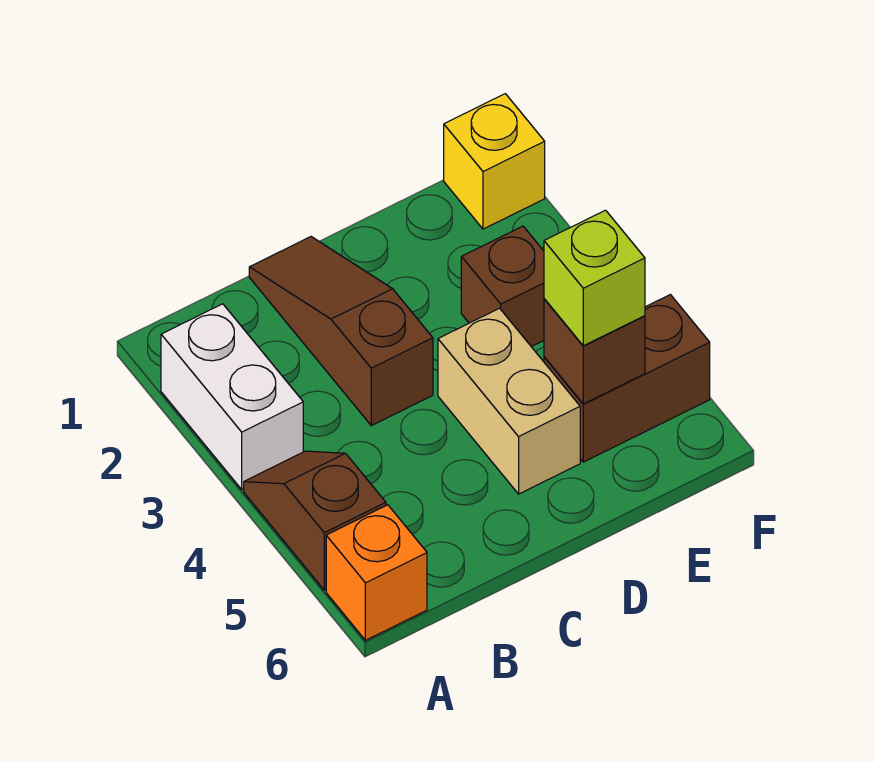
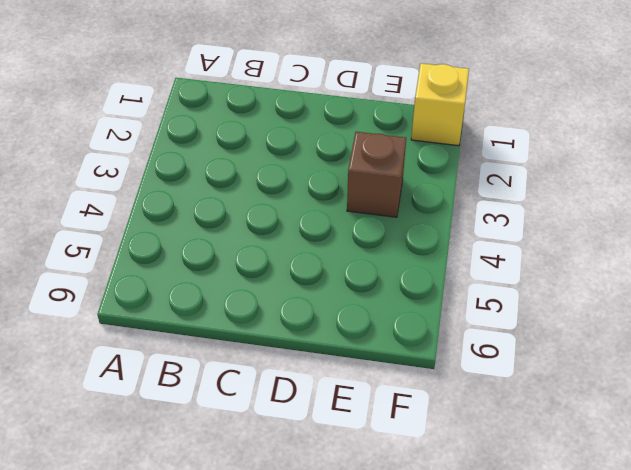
none -> white 1x2 brick [161,304,303,489]
none -> brown 1x2 slope [244,451,386,590]

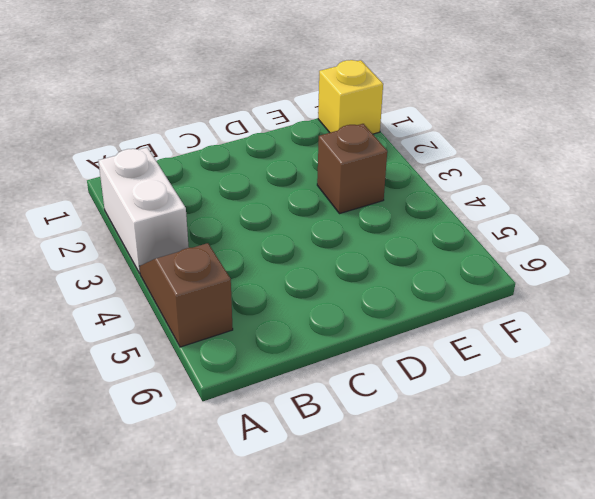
none -> orange 1x1 brick [326,505,427,640]
none -> brown 1x3 slope [249,237,433,426]

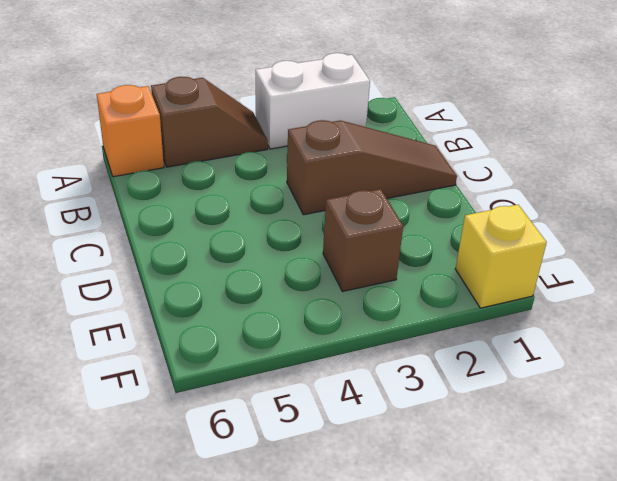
none -> tan 1x2 brick [438,308,580,494]
none -> brown 1x2 brick [544,295,710,462]

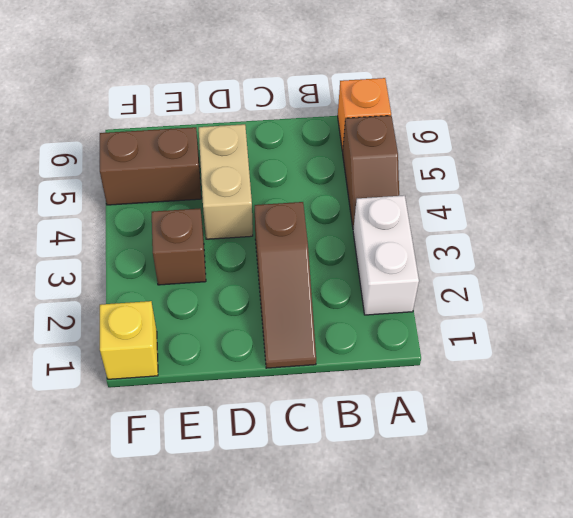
none -> brown 1x1 brick [544,299,645,404]
none -> lime 1x1 brick [544,210,645,346]

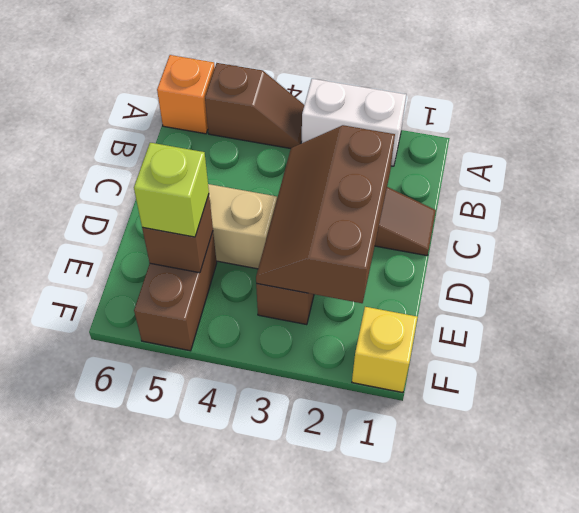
brown 2x3 slope [256,125,395,303] -> none

